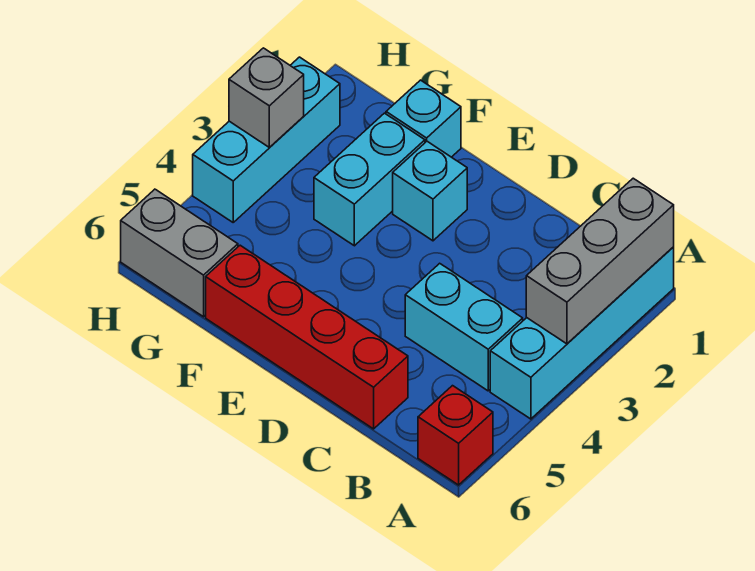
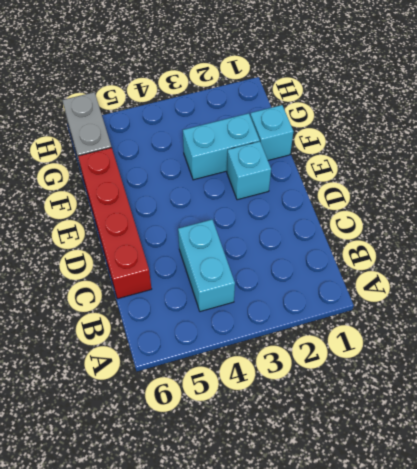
none -> cyan 1x4 brick [490,247,674,419]
none -> red 1x1 brick [418,386,493,485]

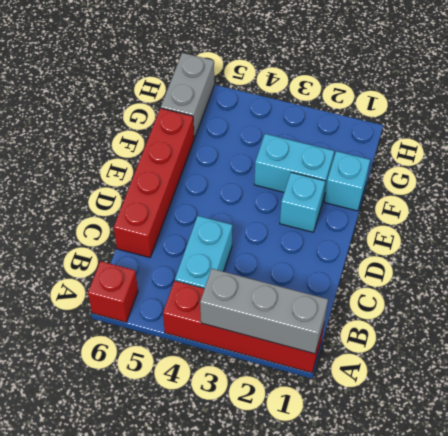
red 1x4 brick [163,281,324,373] -> cyan 1x4 brick [490,247,674,419]
none -> cyan 1x3 brick [193,57,340,222]
none -> grey 1x1 brick [229,48,304,148]

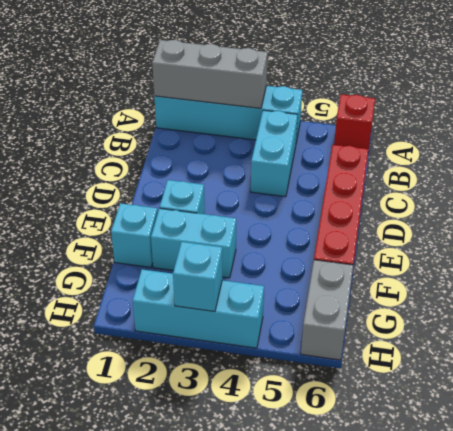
cyan 1x1 brick [173,242,222,312] -> grey 1x1 brick [229,48,304,148]

